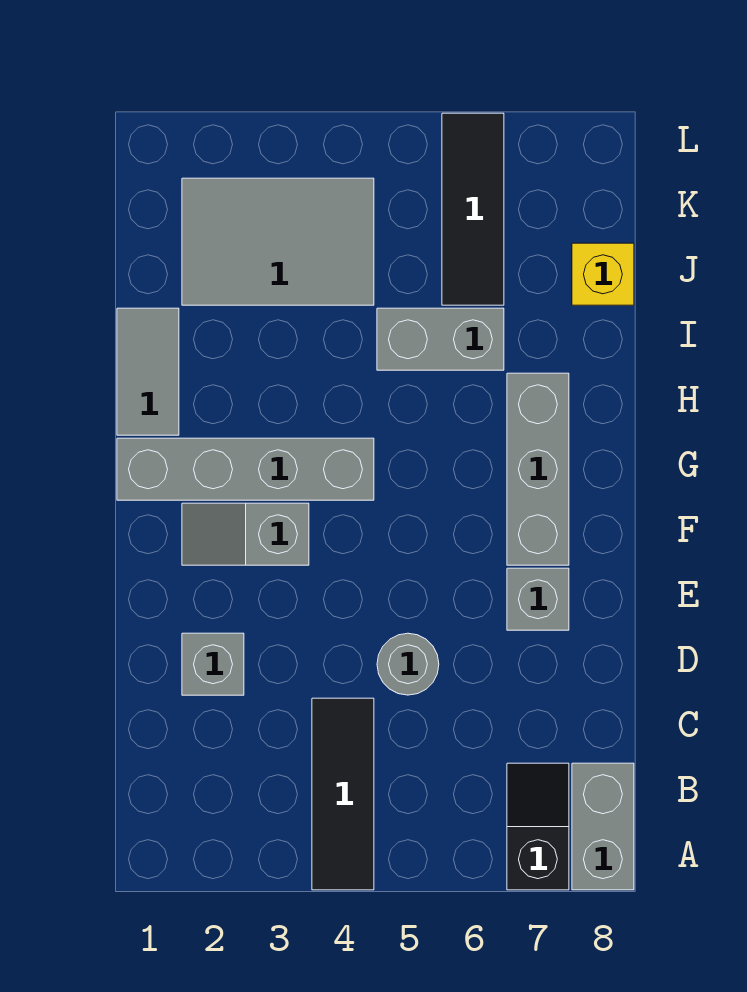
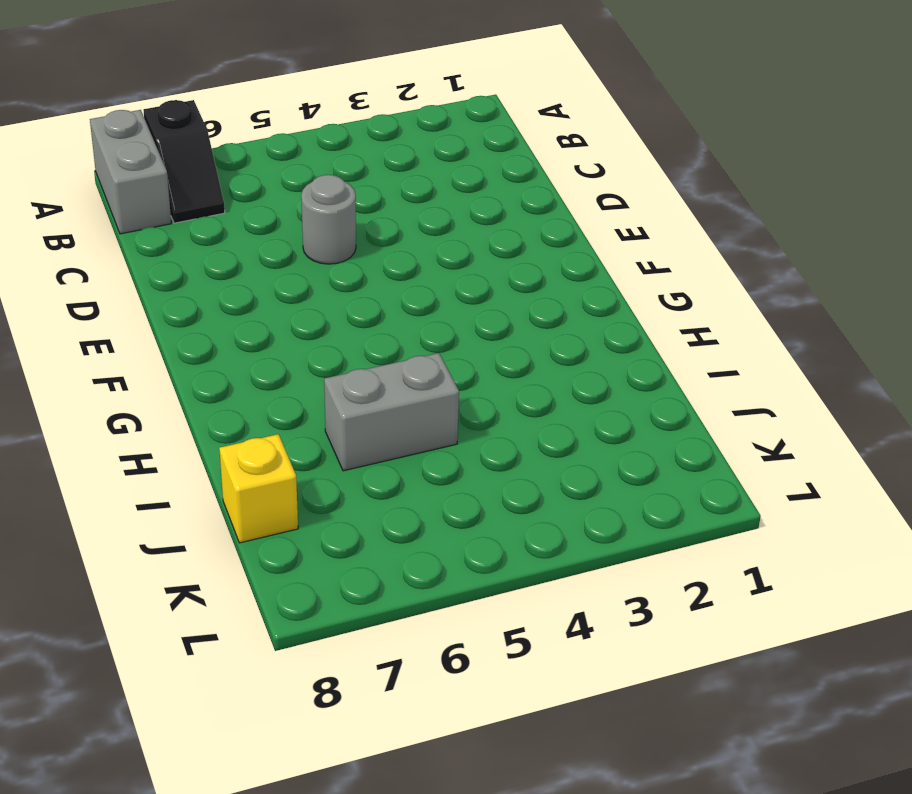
none -> black 1x3 tile [312,698,374,890]
none -> grey 1x1 brick [182,633,244,695]
none -> grey 1x1 brick [507,568,569,630]

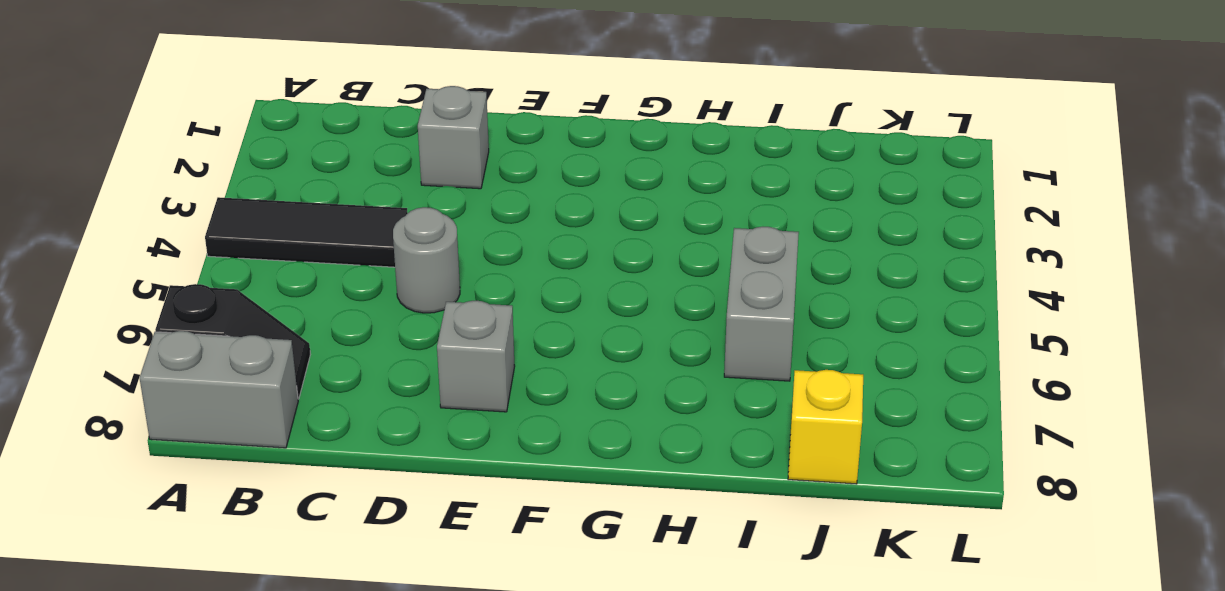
none -> grey 1x2 slope [182,503,309,565]
none -> grey 1x3 brick [507,373,569,565]
none -> grey 1x4 brick [117,438,374,500]

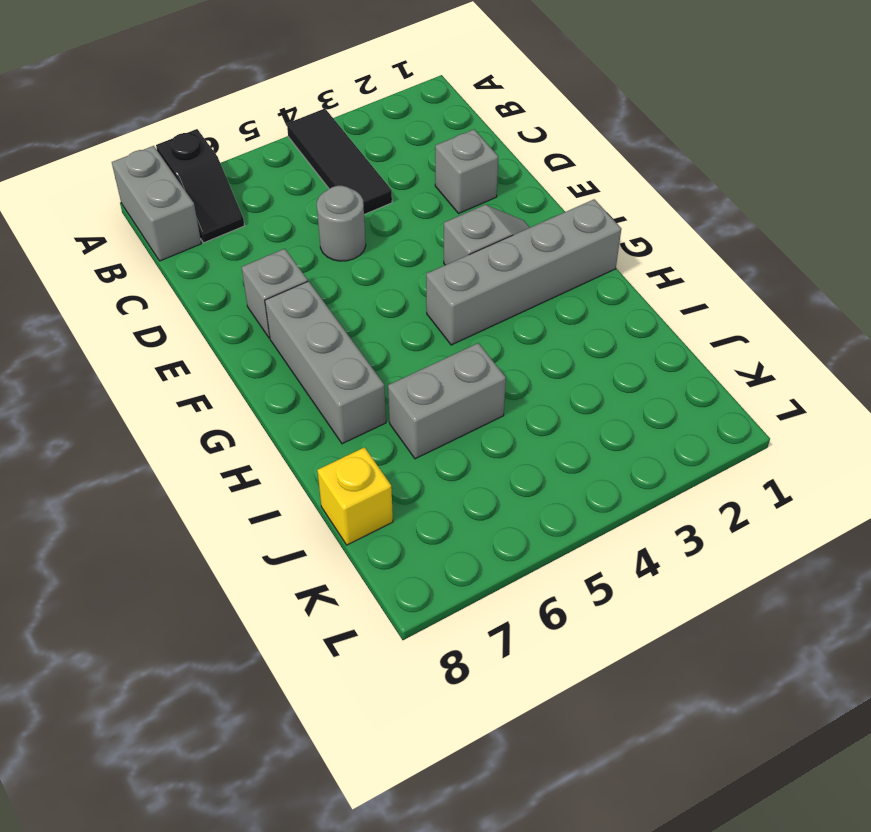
none -> grey 1x2 tile [117,308,179,435]
none -> grey 2x3 tile [182,178,374,305]
none -> black 1x3 tile [442,113,504,305]

